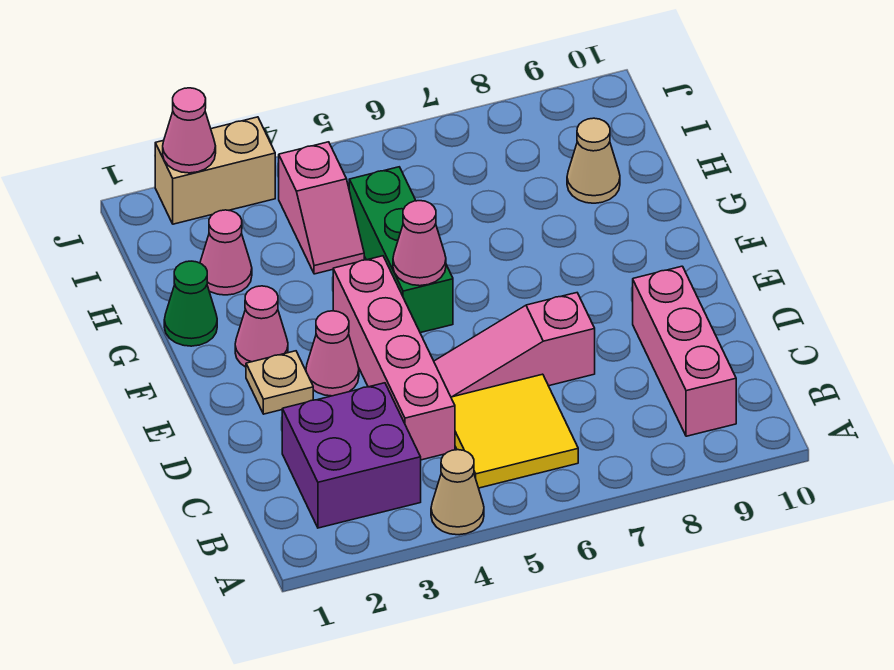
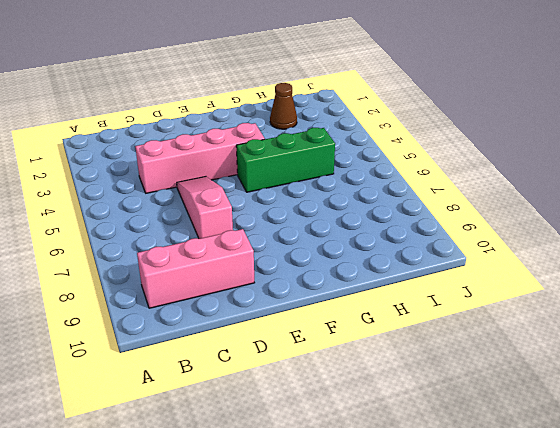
brown 1x1 cone [270,83,297,129] -> pink 1x1 cone [200,210,252,295]
none -> tan 1x1 cone [431,450,484,535]
none -> purple 2x2 brick [282,383,421,528]
none -> yellow 2x2 tile [451,374,578,488]

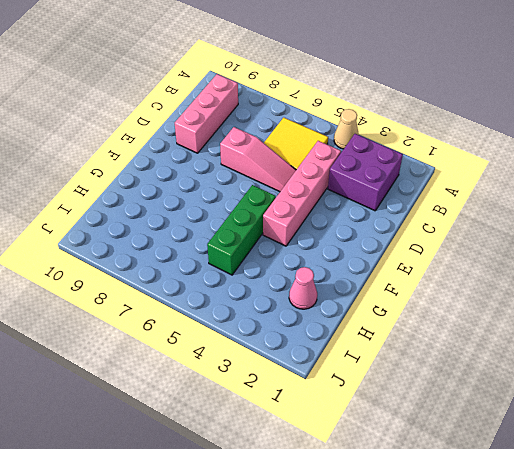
none -> tan 1x1 plate [246,351,313,414]
none -> pink 1x1 cone [306,311,359,396]
none -> pink 1x1 cone [235,286,288,367]

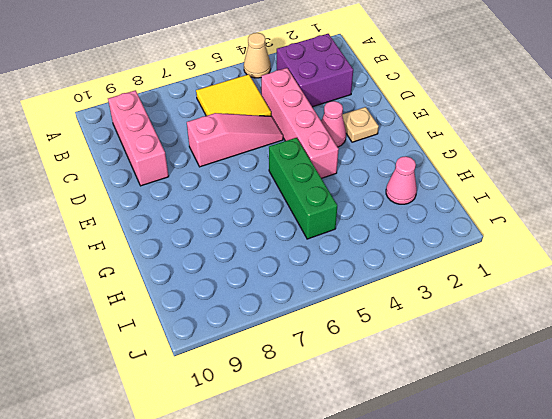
none -> pink 1x1 cone [235,286,288,367]
none -> green 1x1 cone [164,261,217,346]
none -> pink 1x2 slope [279,142,364,274]

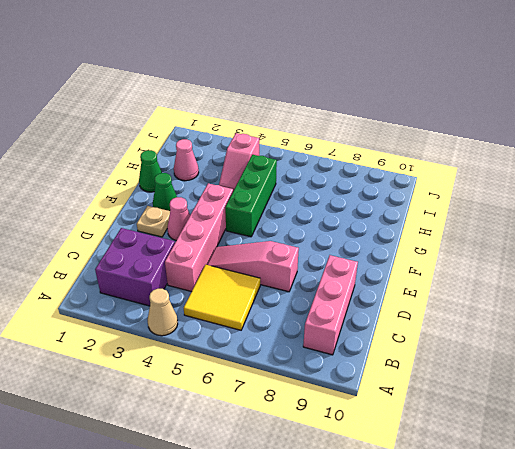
green 1x1 cone [153,173,177,211] -> pink 1x1 cone [235,286,288,367]
none -> tan 1x1 cone [567,118,620,203]
none -> tan 1x2 brick [155,117,275,224]
none -> pink 1x1 cone [393,201,446,286]

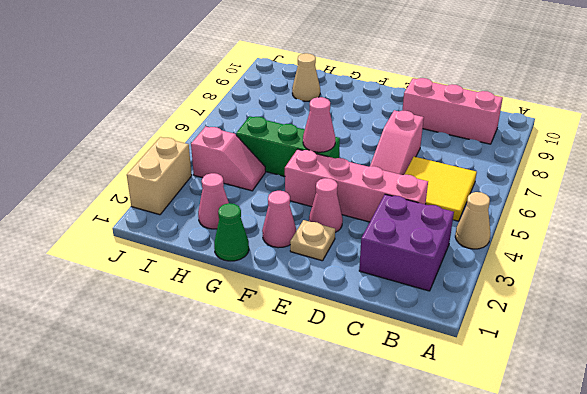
none -> pink 1x1 cone [163,88,216,173]

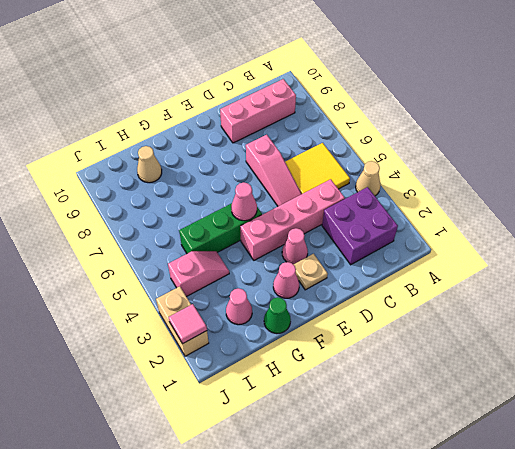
pink 1x1 tile [168,304,207,344] -> pink 1x1 cone [163,88,216,173]

